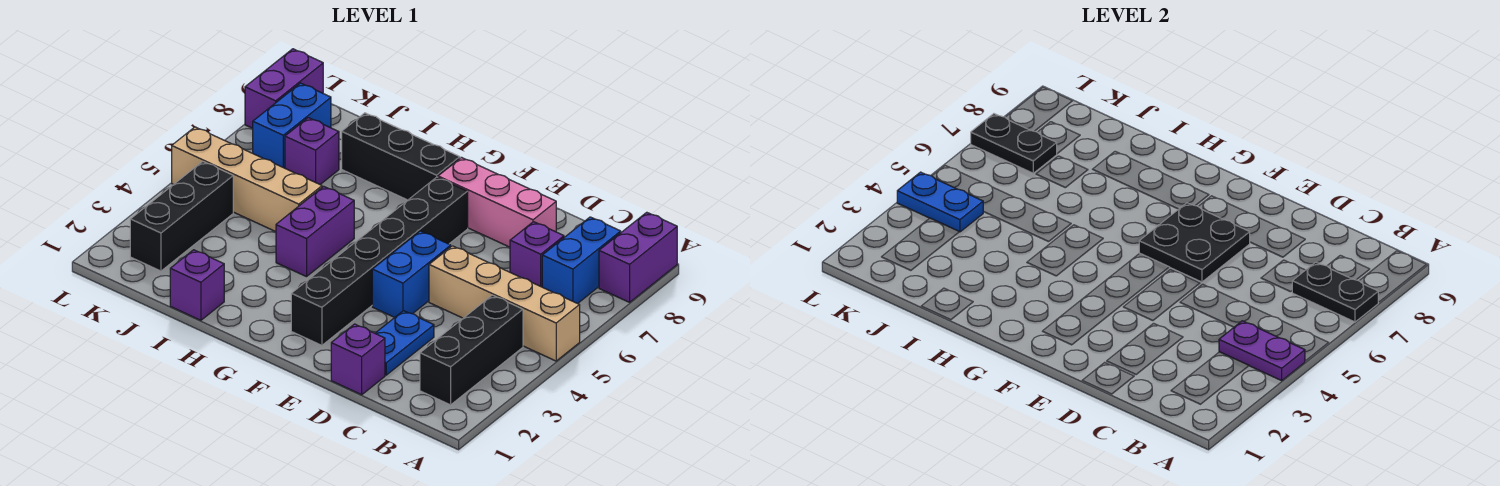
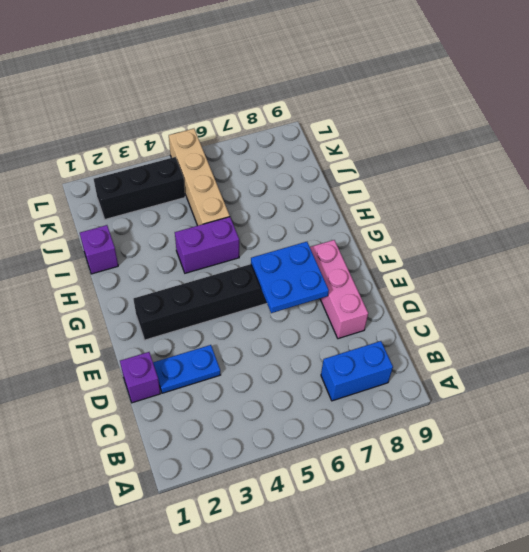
blue 2x2 plate [251,242,329,313] -> black 2x2 plate [1139,203,1250,282]
none -> tan 1x4 brick [429,246,580,361]
none -> purple 1x2 brick [599,212,677,302]
none -> black 1x3 brick [420,295,523,405]

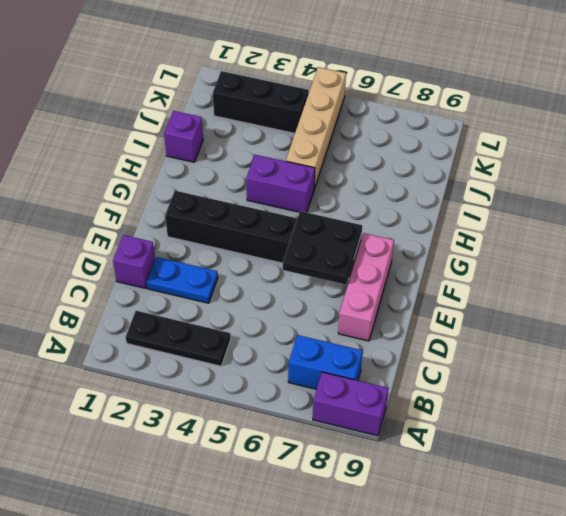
black 1x3 plate [126,311,231,366] -> black 1x3 brick [420,295,523,405]
none -> tan 1x4 brick [429,246,580,361]
none -> purple 1x1 brick [510,222,564,287]
none -> blue 1x2 brick [372,231,451,317]

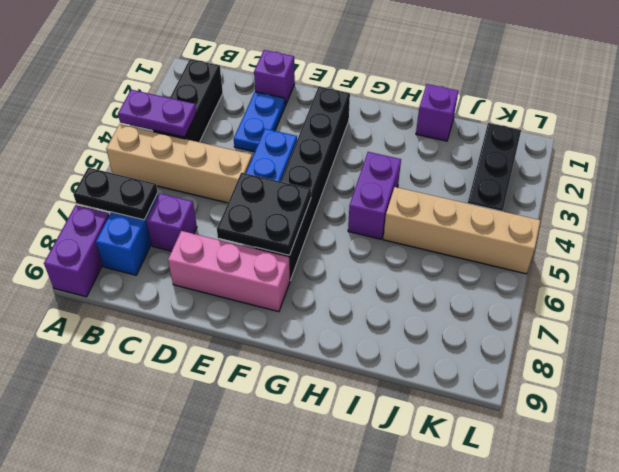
none -> black 1x3 brick [342,113,460,200]
none -> purple 1x1 brick [285,118,339,184]
none -> blue 1x2 brick [253,83,331,168]

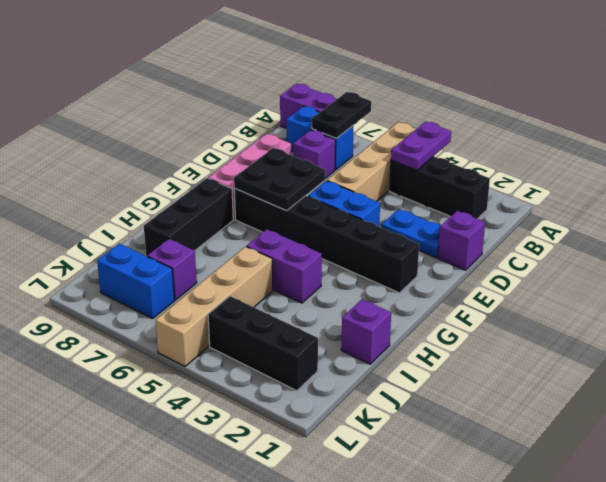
none -> purple 1x2 brick [245,49,323,128]
none -> blue 1x2 plate [897,172,983,232]
none -> black 1x2 plate [971,114,1057,173]

